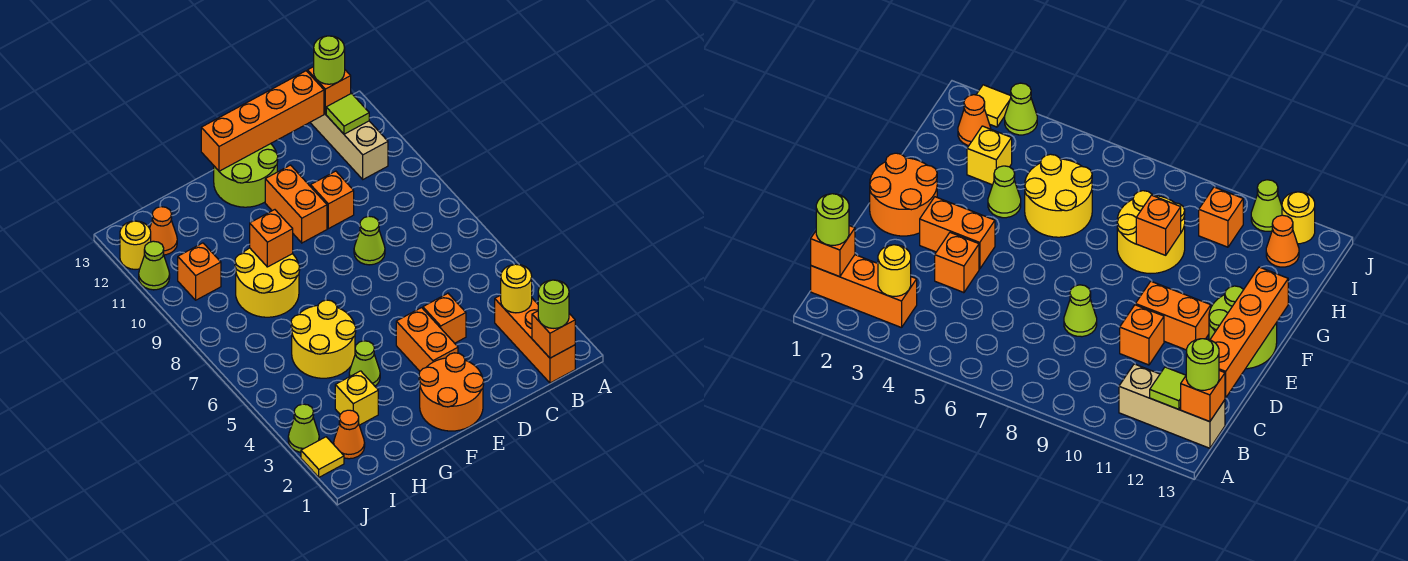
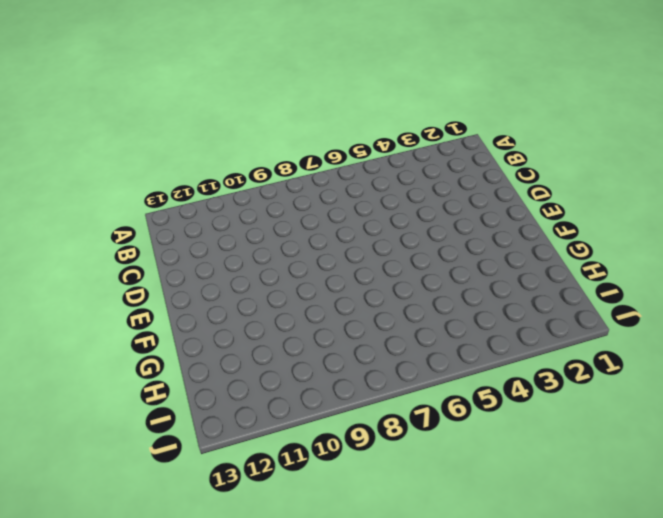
none -> orange 1x3 brick [495,295,575,383]
none -> tan 1x3 brick [310,113,388,179]
none -> orange 1x1 brick [423,293,466,343]

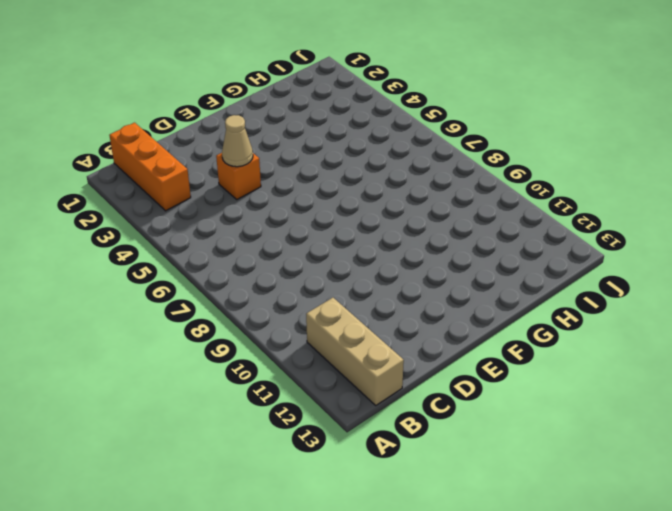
tan 1x1 cone [222,115,253,167] -> none
none -> lime 1x1 cone [354,216,385,265]
none -> orange 1x1 brick [311,171,354,229]
none -> orange 2x2 round brick [419,353,484,431]

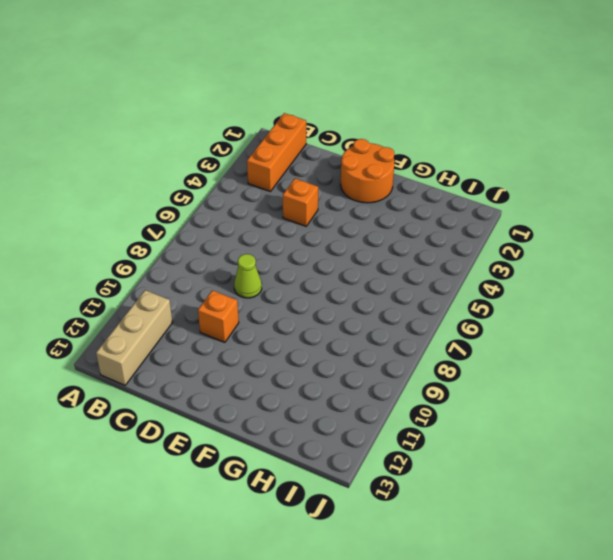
none -> orange 1x2 brick [396,308,458,371]
none -> orange 1x2 brick [265,165,327,243]
none -> lime 2x2 round brick [214,144,278,207]

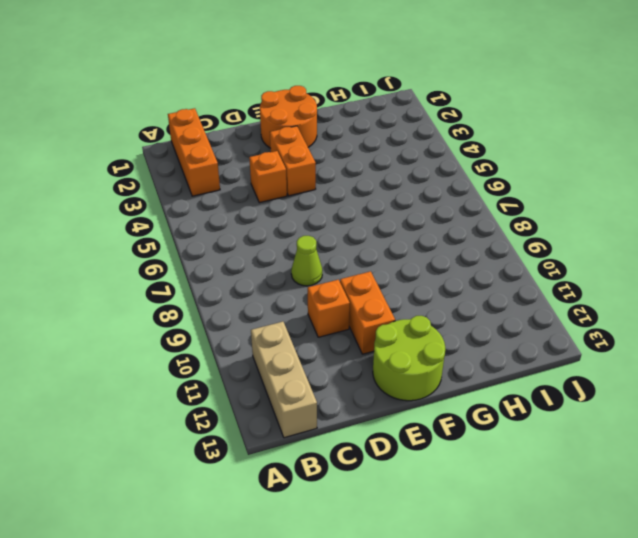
none -> lime 1x1 cone [349,341,380,386]
none -> yellow 2x2 round brick [291,300,356,378]
none -> yellow 2x2 round brick [235,248,300,317]

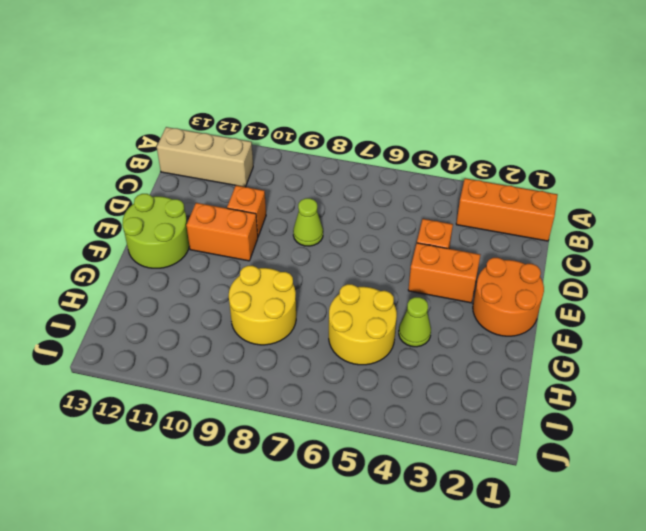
none -> yellow 1x1 brick [335,371,378,425]
none -> orange 1x1 cone [334,410,365,459]
none -> orange 1x1 brick [178,243,221,300]

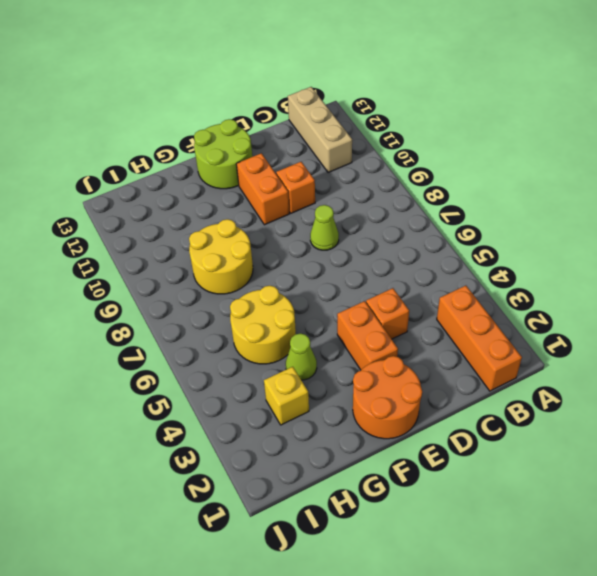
none -> orange 1x1 cone [334,410,365,459]
none -> orange 1x1 brick [178,243,221,300]
none -> orange 1x1 cone [150,207,177,255]

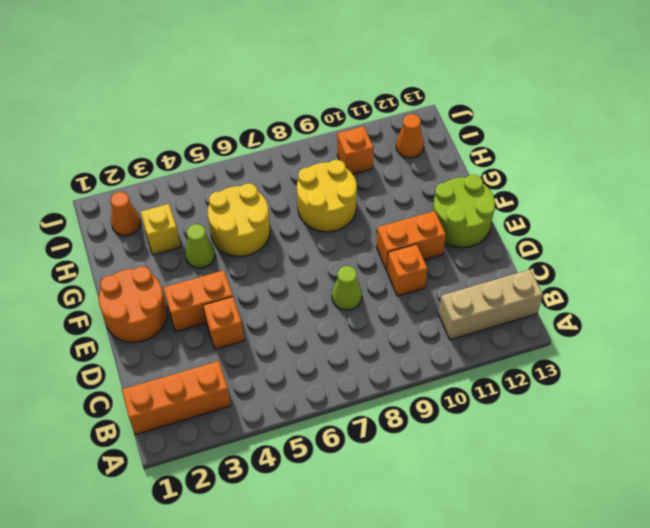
none -> yellow 1x1 tile [301,437,344,477]
none -> lime 1x1 cone [288,404,319,452]
none -> lime 1x1 cone [139,241,170,290]

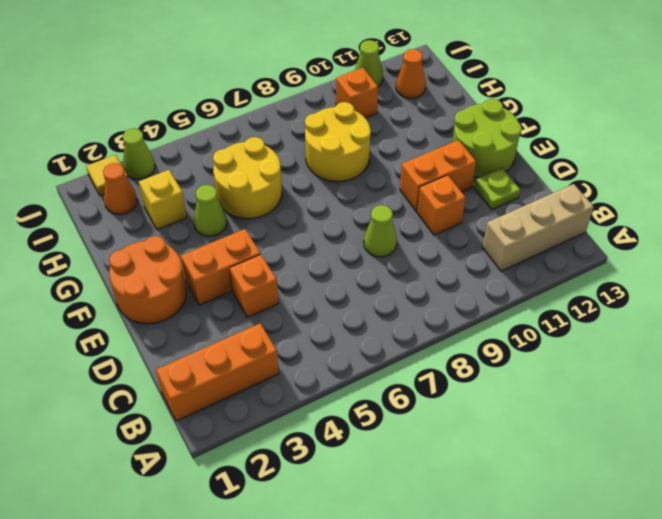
lime 1x1 plate [474,168,520,209] -> none
none -> yellow 1x1 round brick [120,221,151,269]
none -> orange 1x1 brick [532,311,575,358]
none -> yellow 1x1 round brick [501,264,532,313]

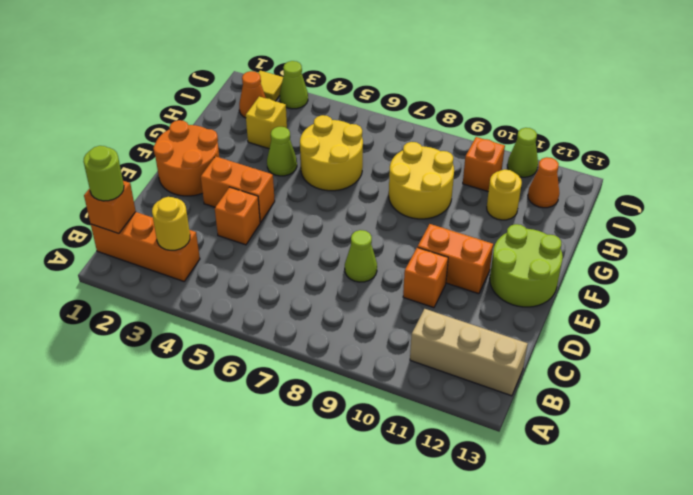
yellow 1x1 round brick [487,169,522,220] -> yellow 1x1 round brick moved to [120,221,151,269]
none -> lime 1x1 tile [326,93,369,134]
none -> orange 1x1 brick [308,67,351,114]
none -> orange 1x4 brick [201,71,324,171]

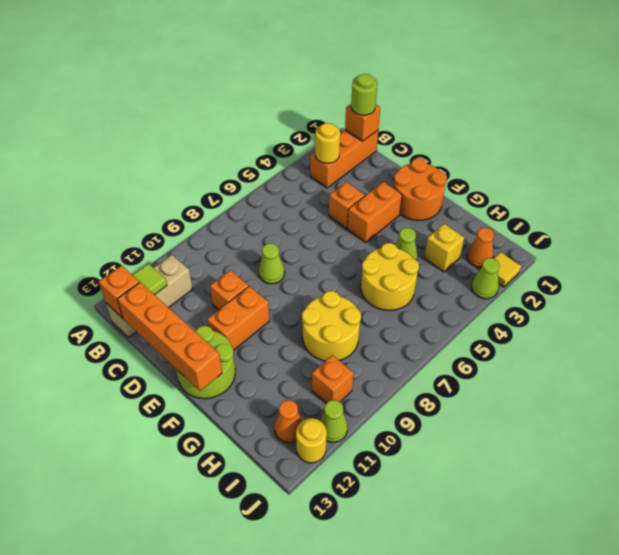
none -> orange 1x1 brick [250,210,293,267]
none -> lime 1x1 round brick [314,36,345,84]

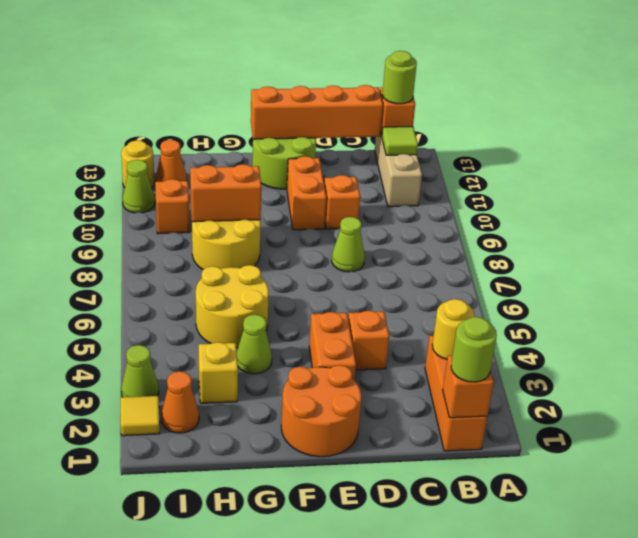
orange 1x2 brick [190,164,261,222] -> orange 1x1 brick [250,210,293,267]

